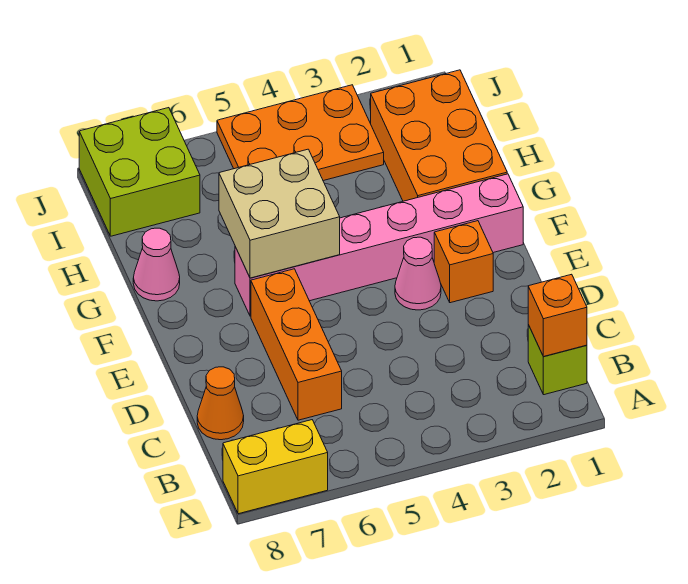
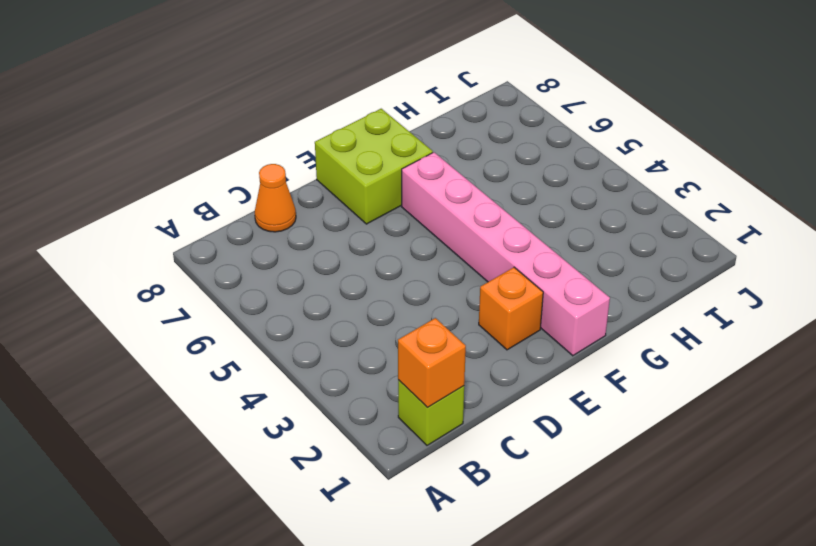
lime 2x2 brick [315,109,433,224] -> lime 2x2 brick moved to [79,108,200,236]
none -> yellow 1x2 brick [223,420,328,514]
none -> orange 1x3 brick [251,269,342,420]
none -> pink 1x1 cone [395,237,441,310]

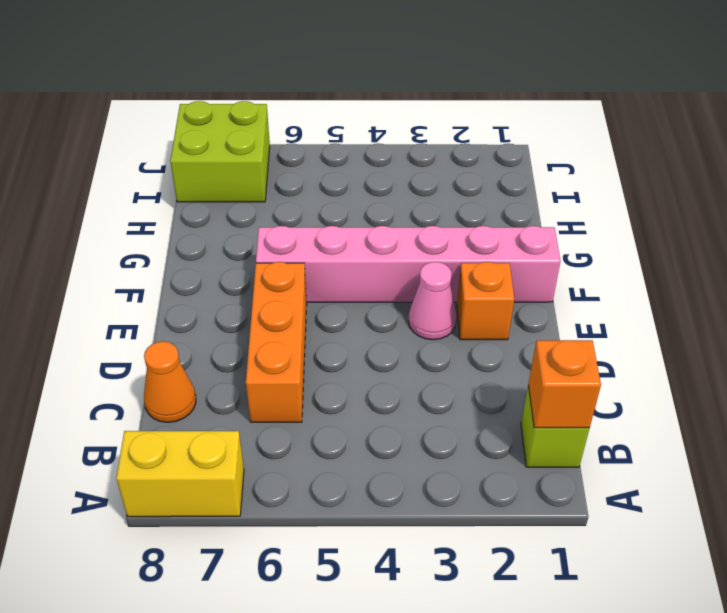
none -> orange 2x3 brick [371,70,507,201]
none -> pink 1x1 cone [133,228,180,301]
none -> orange 2x3 plate [217,85,384,181]

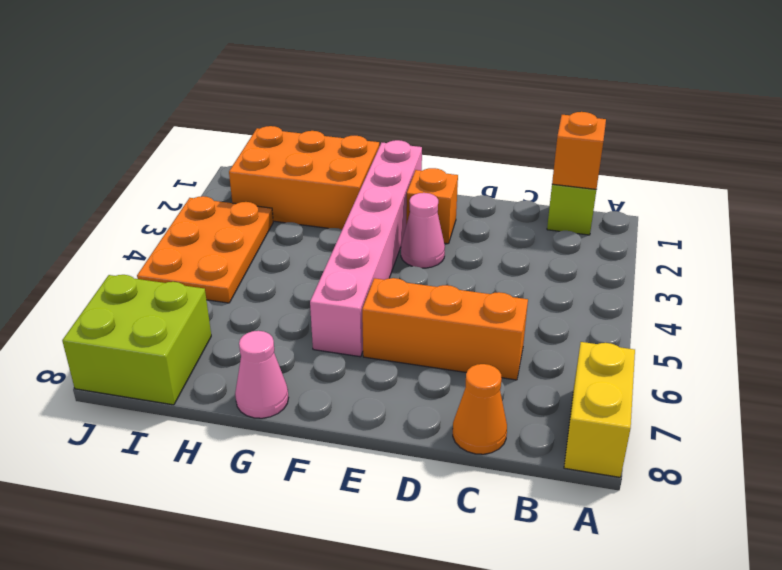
none -> tan 2x2 brick [219,149,340,278]

